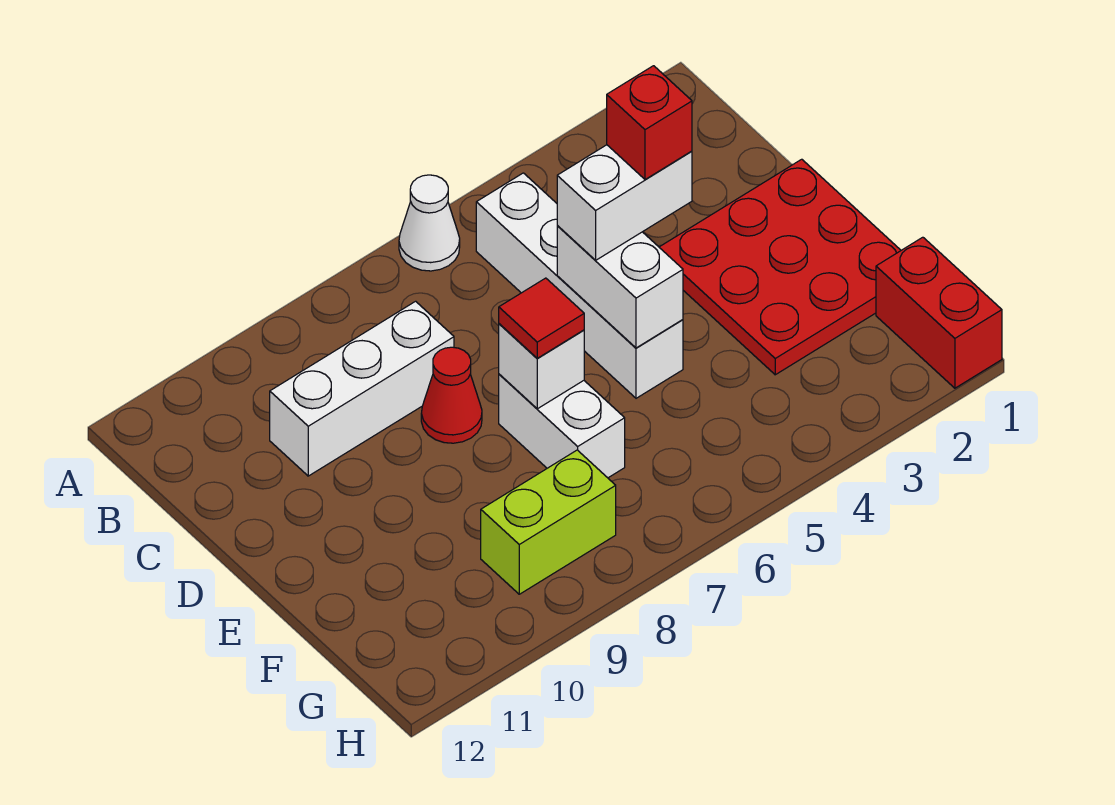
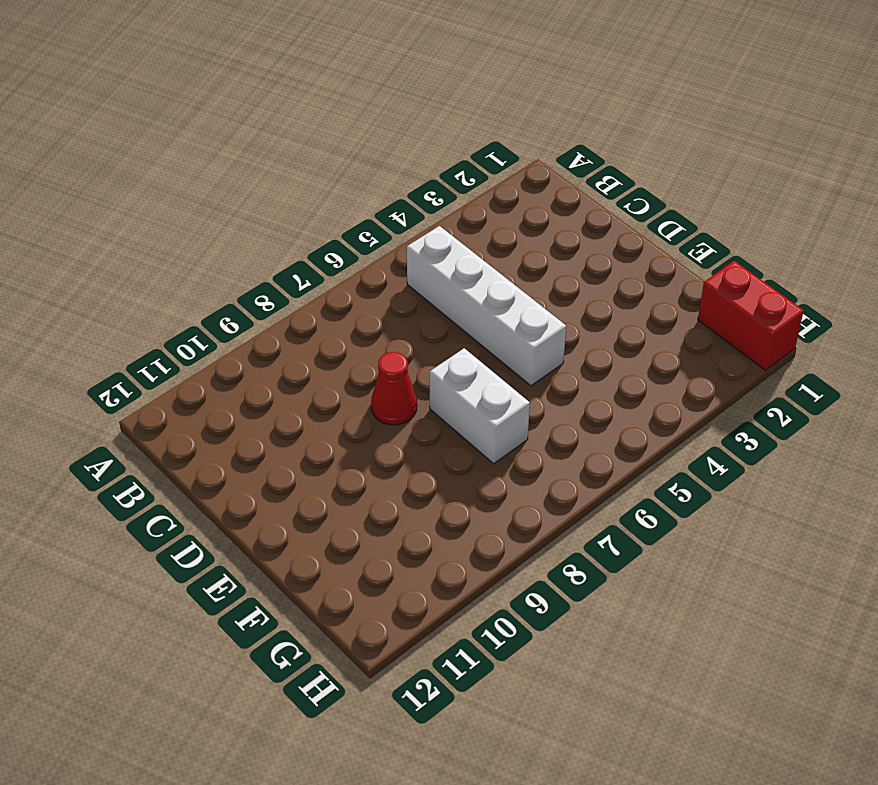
none -> white 1x1 cone [399,175,460,271]
none -> white 1x3 brick [270,301,454,476]
none -> red 3x3 plate [659,159,901,375]

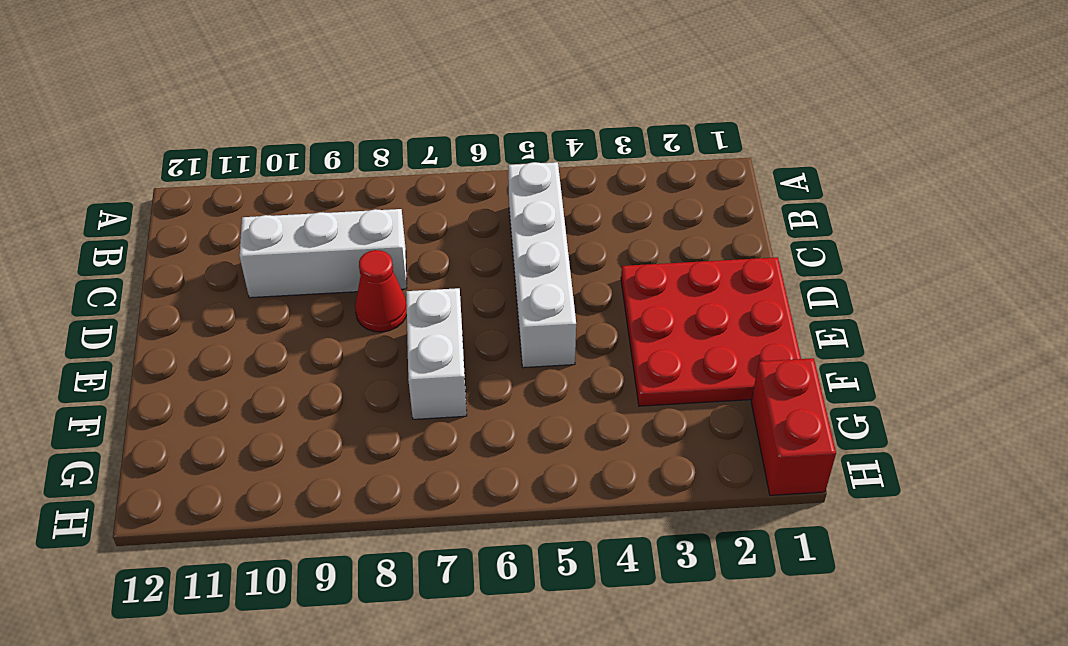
none -> white 1x1 cone [399,175,460,271]
none -> lime 1x2 brick [481,450,616,594]
none -> white 1x2 brick [557,226,683,348]

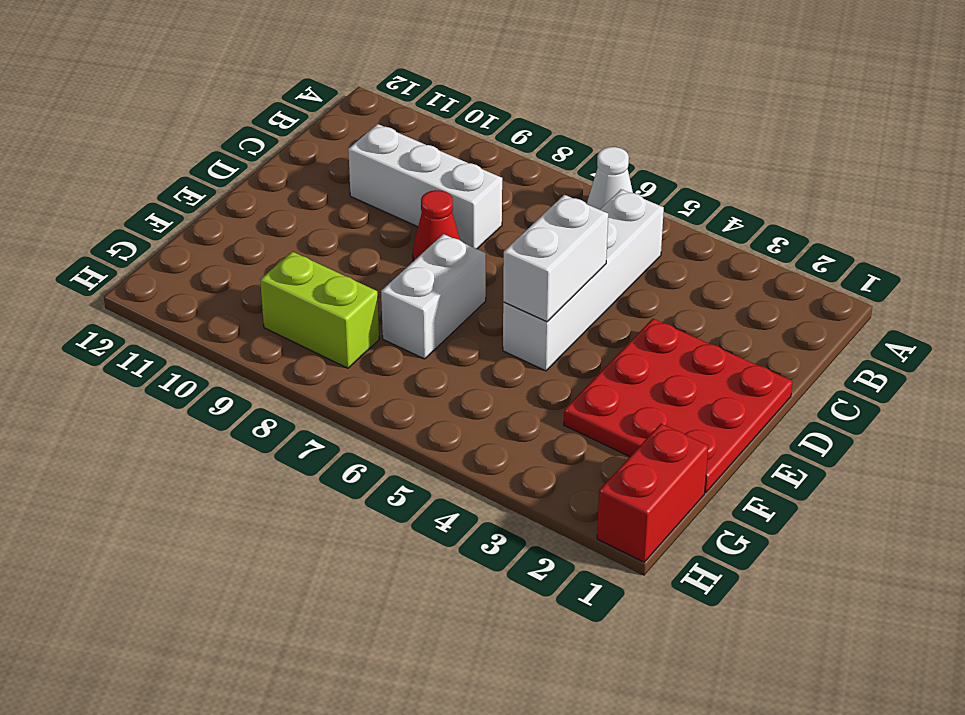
none -> white 1x1 brick [499,324,584,409]
none -> white 1x2 brick [557,145,692,260]
none -> red 1x1 tile [499,278,584,358]

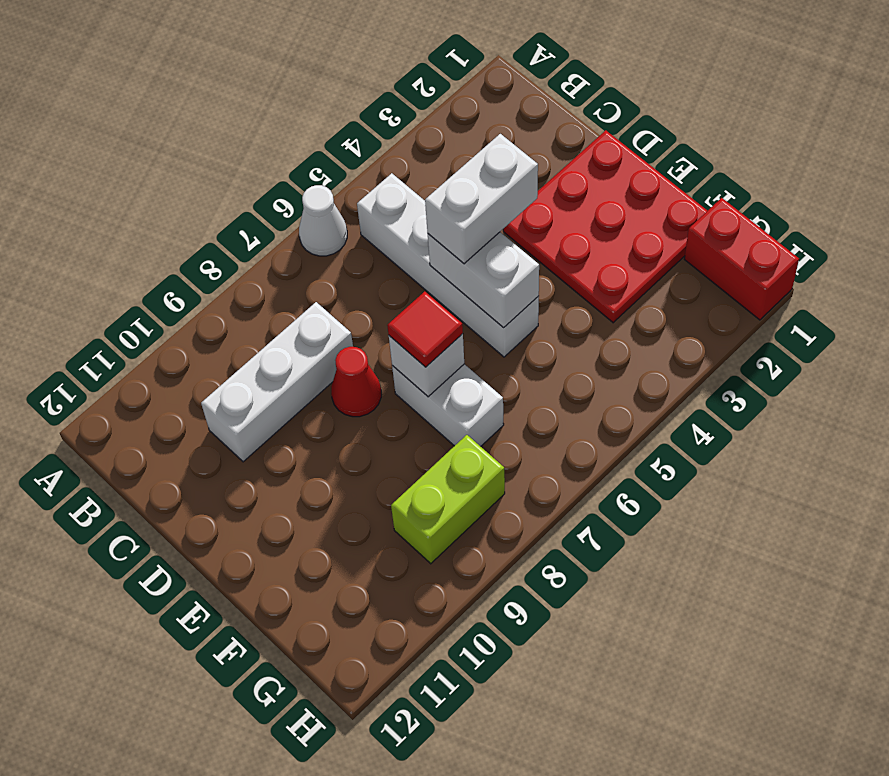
none -> red 1x1 brick [607,66,692,179]

